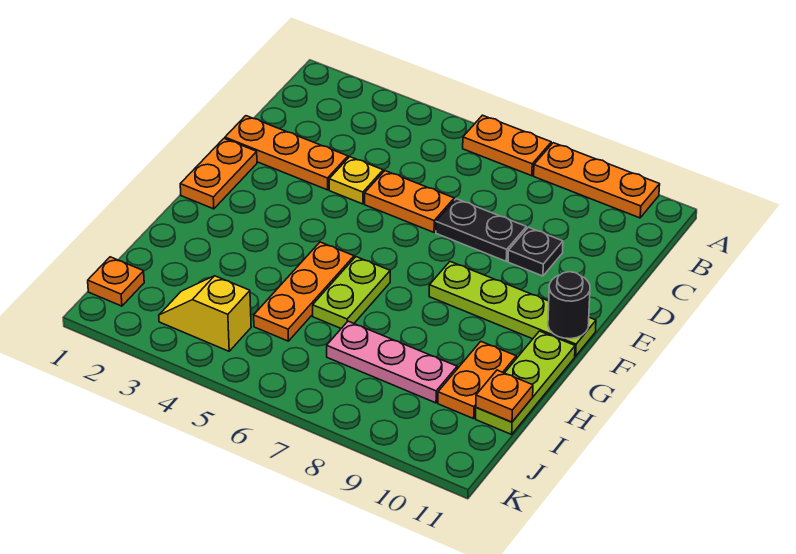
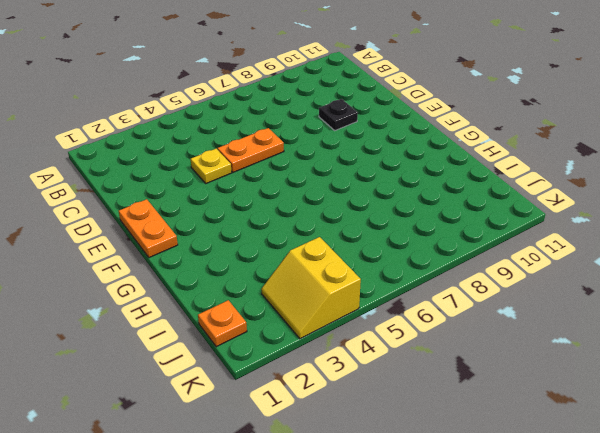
yellow 2x2 slope [261,237,361,339] -> yellow 1x2 slope [159,276,251,351]
none -> orange 1x2 plate [463,115,551,176]
none -> orange 1x3 plate [534,143,660,218]
none -> orange 1x3 plate [225,116,348,190]

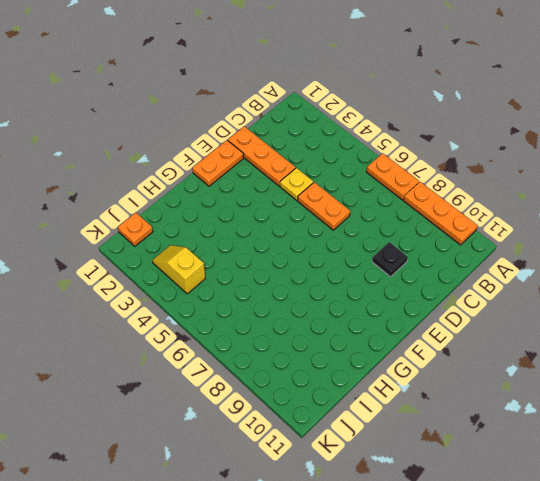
none -> black 1x2 plate [436,199,526,261]
none -> lime 1x4 plate [429,262,596,356]
none -> orange 1x3 plate [254,242,354,341]

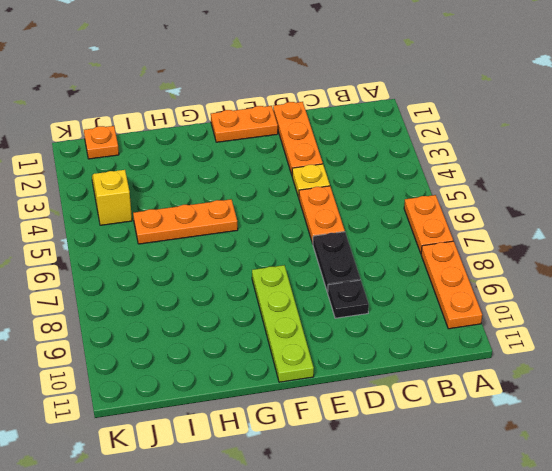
none -> lime 1x2 plate [313,257,390,328]
none -> lime 1x3 plate [476,331,575,434]
none -> orange 1x2 plate [438,342,516,419]

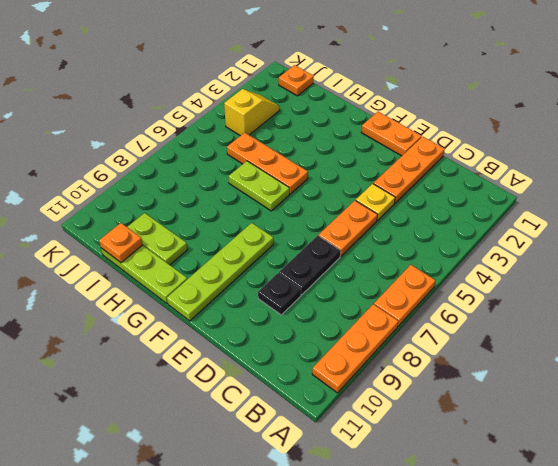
lime 1x2 plate [127,213,187,265] -> orange 1x2 plate [438,342,516,419]
none -> pink 1x3 plate [327,321,457,403]
none -> black 1x1 round brick [548,272,590,339]

